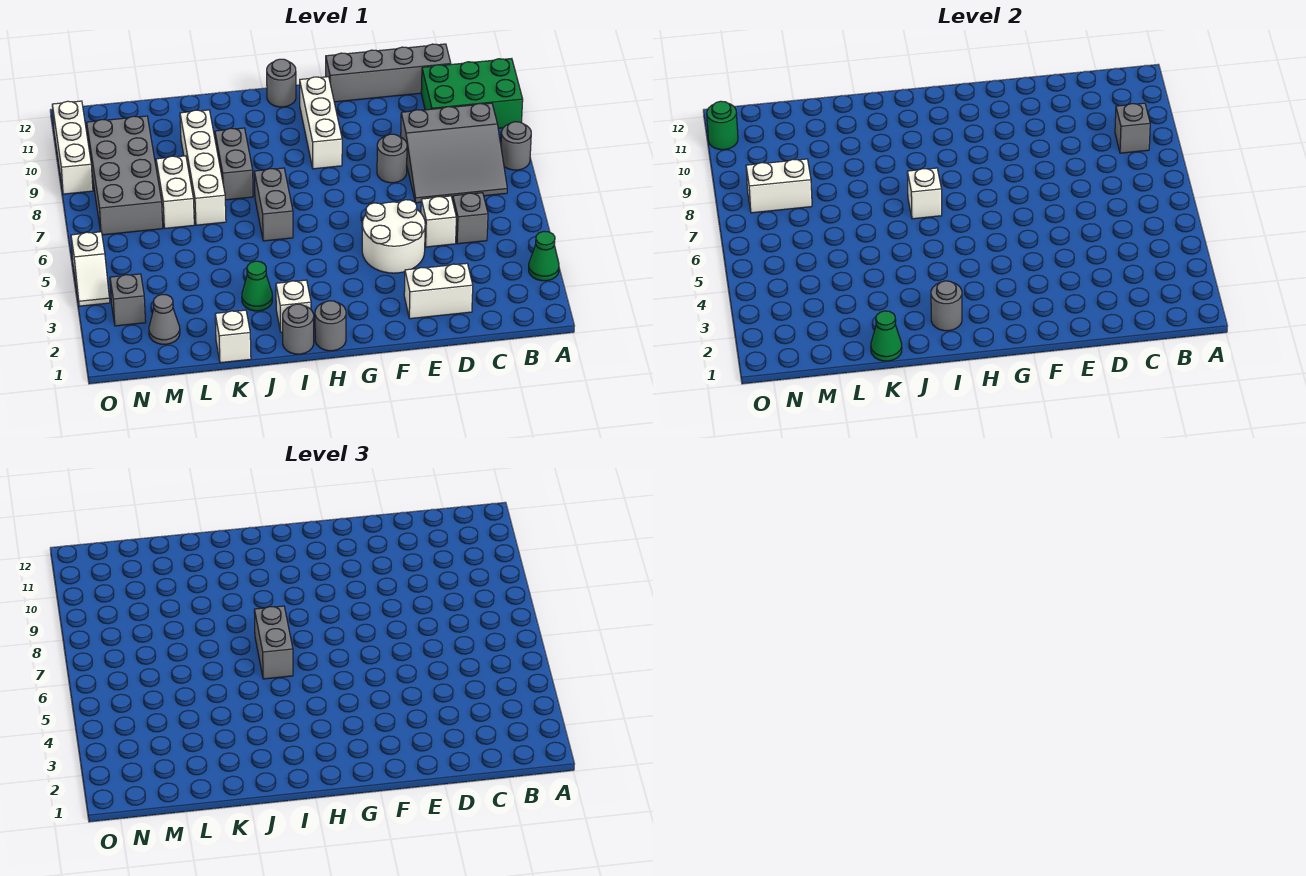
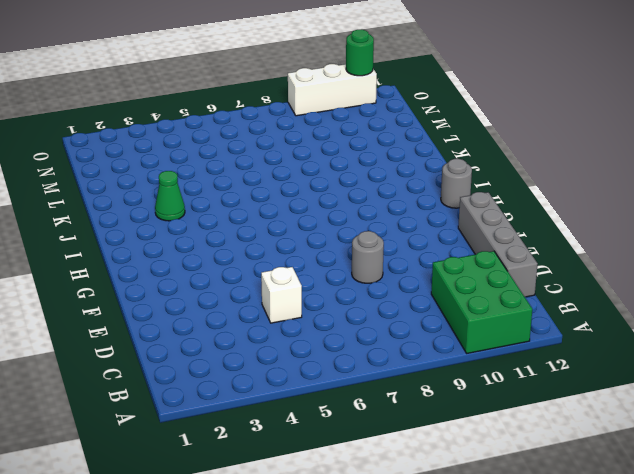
none -> green 1x1 cone [529,231,559,281]
none -> grey 1x1 round brick [501,122,531,170]
none -> grey 3x3 slope [401,103,507,203]
none -> grey 1x1 brick [453,193,488,244]

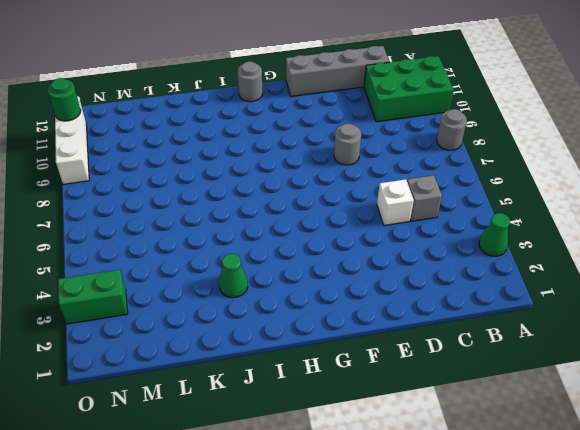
green 1x2 brick [58,270,128,324] -> grey 1x1 brick [110,274,146,326]
none -> grey 3x3 slope [401,103,507,203]
none -> white 1x2 brick [404,263,473,319]
none -> white 2x2 round brick [362,200,425,273]
none -> white 1x3 brick [300,77,342,169]

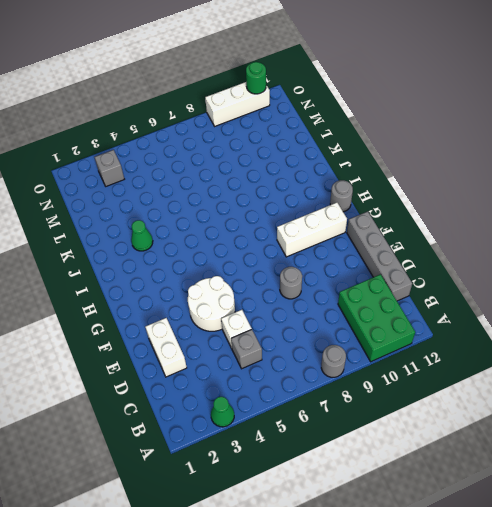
none -> grey 3x3 slope [401,103,507,203]
none -> grey 1x1 round brick [315,301,346,351]
none -> grey 1x1 round brick [283,304,314,354]
none -> white 1x1 brick [276,280,311,332]

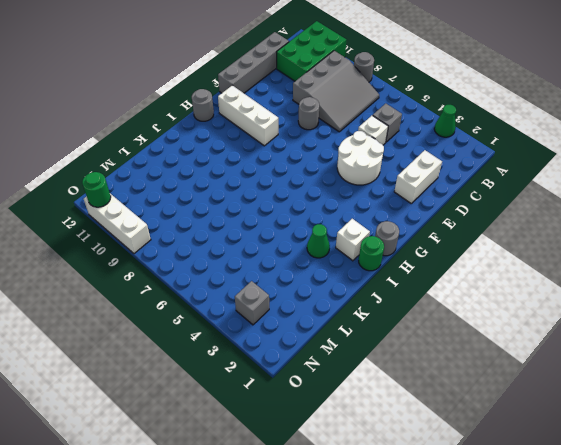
green 1x1 round brick [359,236,384,271] -> grey 1x1 round brick [283,304,314,354]
none -> grey 1x2 brick [254,168,293,241]
none -> grey 1x2 brick [215,128,253,200]
none -> white 1x1 brick [215,310,251,363]
none -> white 1x4 brick [180,110,226,225]

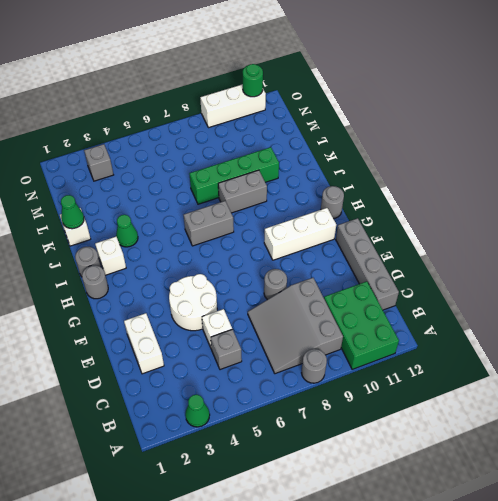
green 1x4 brick [189,147,279,204] -> white 1x4 brick [180,110,226,225]
none -> white 1x2 brick [156,156,194,228]
none -> grey 1x1 cone [149,294,180,344]
none -> grey 2x4 brick [87,116,163,235]
none -> white 1x2 slope [71,232,110,306]

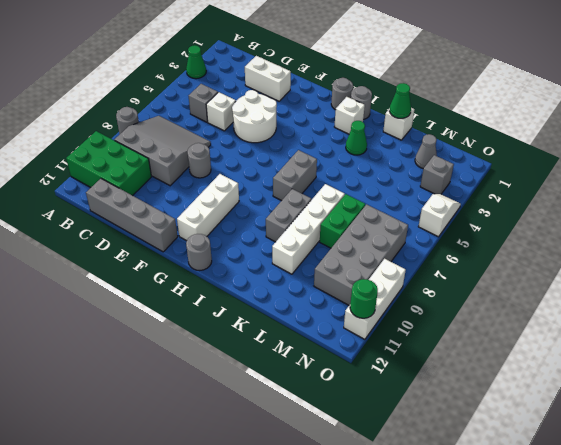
green 1x2 brick [320,194,365,248] -> white 1x2 brick [156,156,194,228]
none -> grey 1x1 brick [1115,103,1150,153]
none -> grey 1x1 round brick [931,281,962,331]
none -> white 1x1 brick [907,168,942,219]
none -> white 1x2 brick [746,159,812,213]

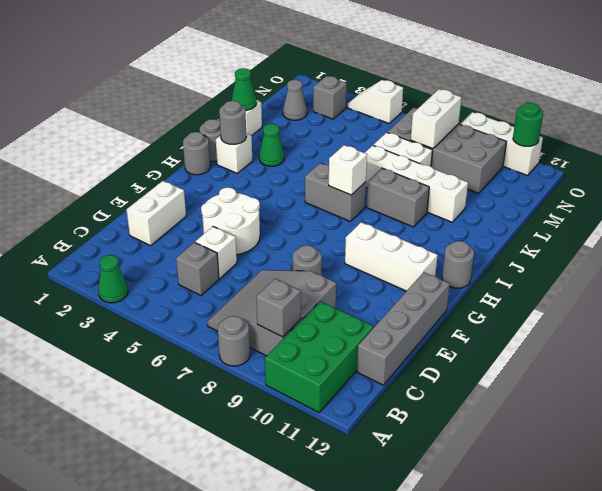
none -> grey 1x2 brick [254,606,293,679]

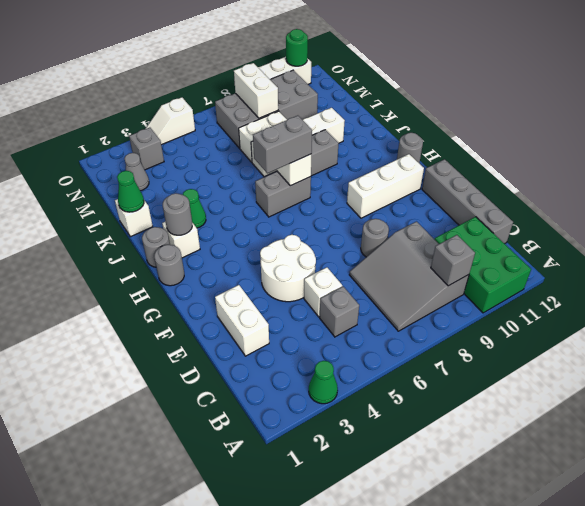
none -> grey 1x1 round brick [501,122,531,170]

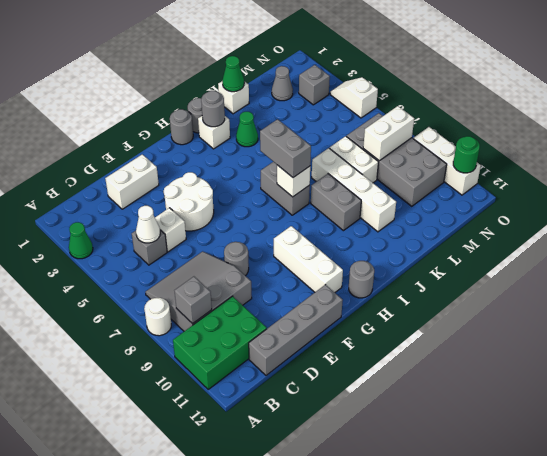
white 1x1 round brick [144,298,171,336] -> grey 1x1 round brick [501,122,531,170]
white 1x1 cone [136,206,160,243] -> none

